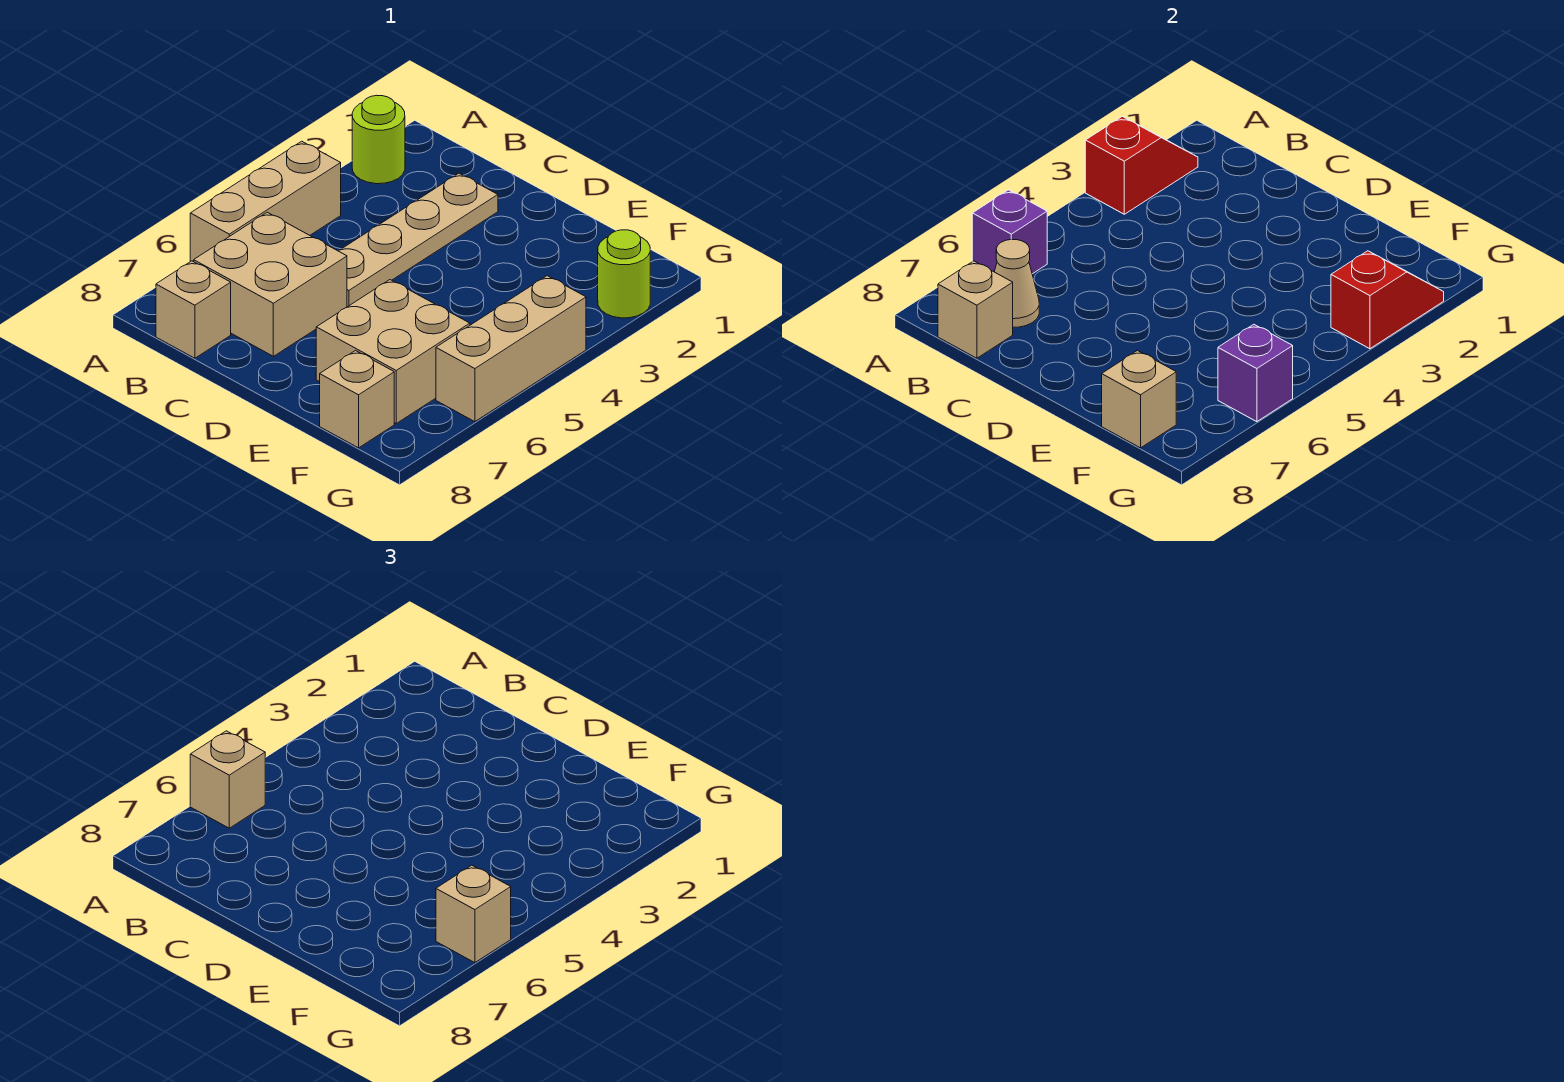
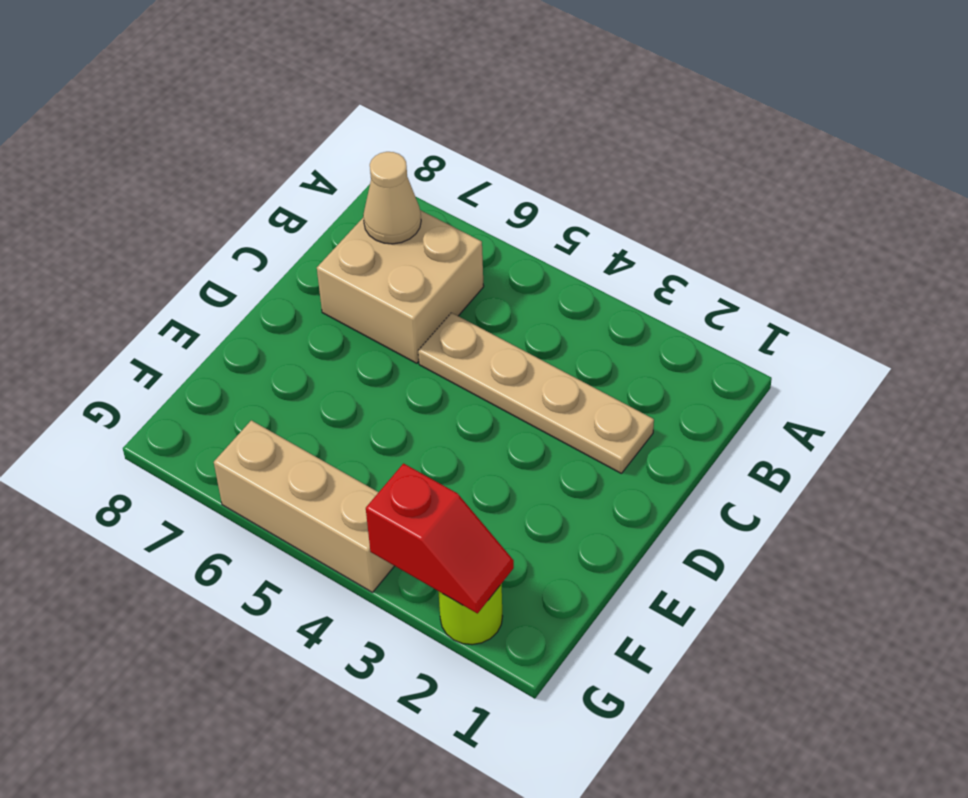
none -> lime 1x1 round brick [352,95,405,184]
none -> tan 1x3 brick [190,141,341,262]
none -> tan 1x1 brick [156,261,231,358]

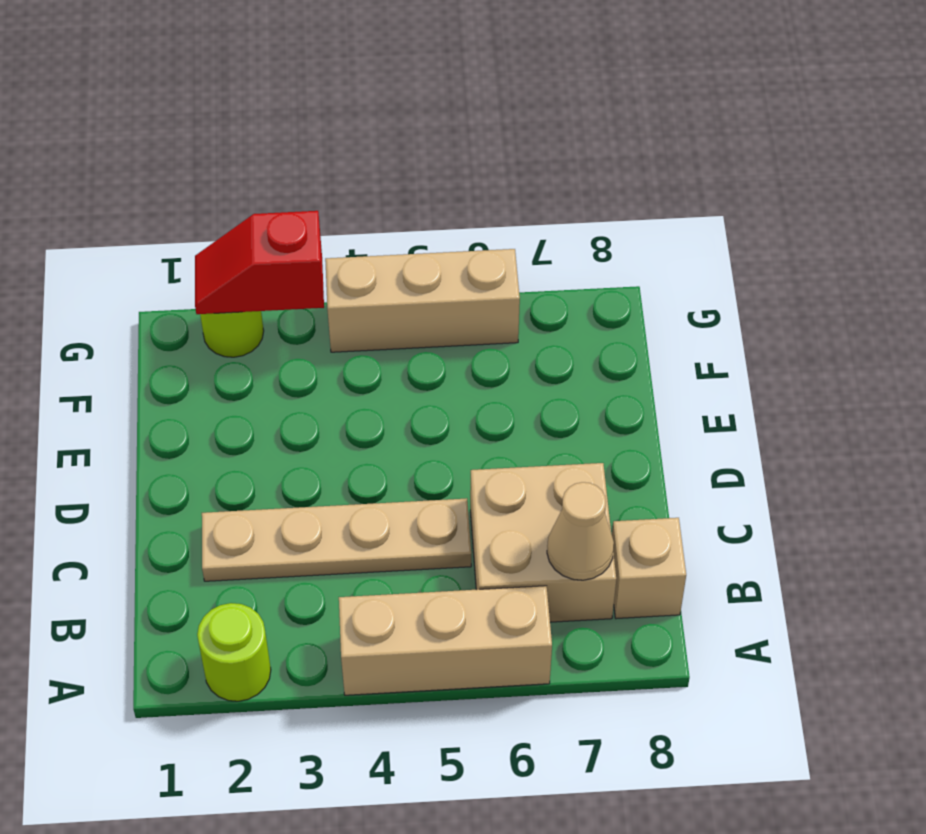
none -> tan 2x2 brick [316,280,470,423]
none -> tan 1x1 brick [320,351,394,448]
none -> red 1x2 slope [1085,116,1198,214]

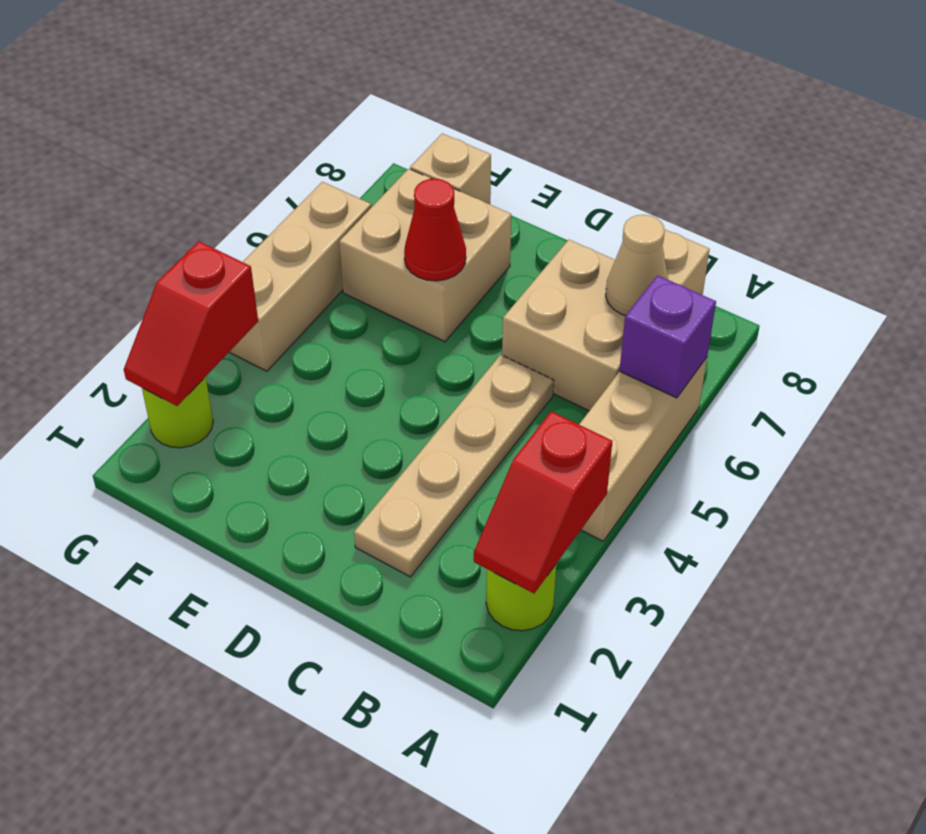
red 1x1 cone [404,179,466,281] -> none
none -> tan 1x1 brick [938,261,1013,358]
none -> tan 1x1 brick [1102,351,1176,448]
none -> purple 1x1 brick [1218,324,1293,422]

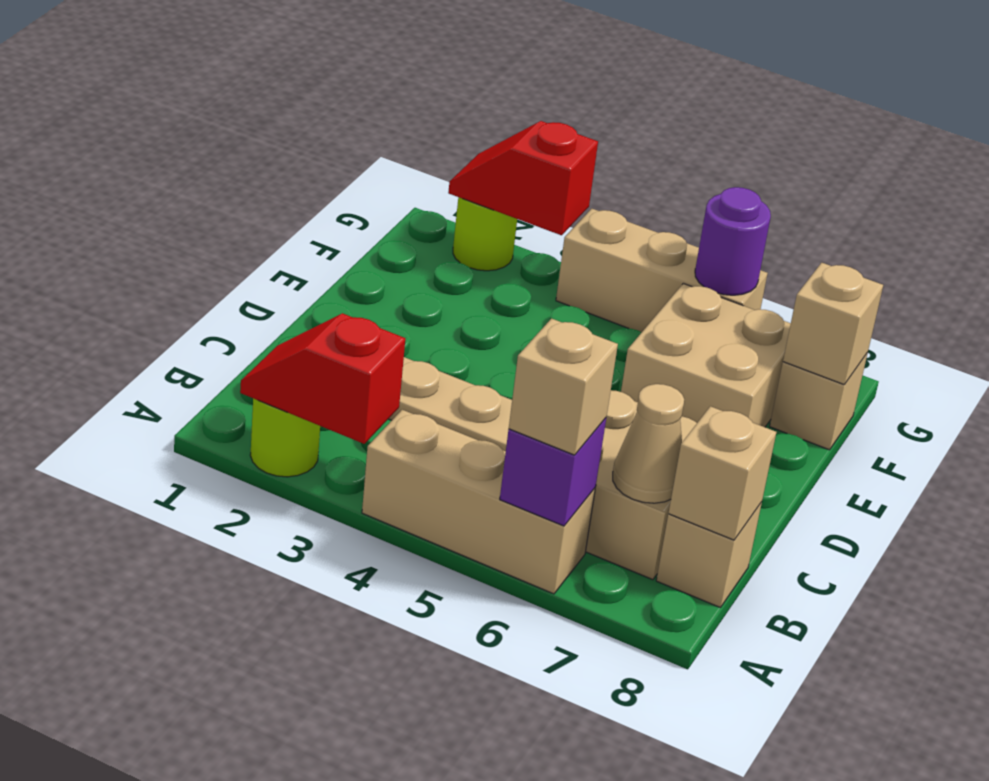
purple 1x1 round brick [695,187,771,295] -> purple 1x1 brick [1218,324,1293,422]
none -> tan 1x1 brick [436,865,511,963]

